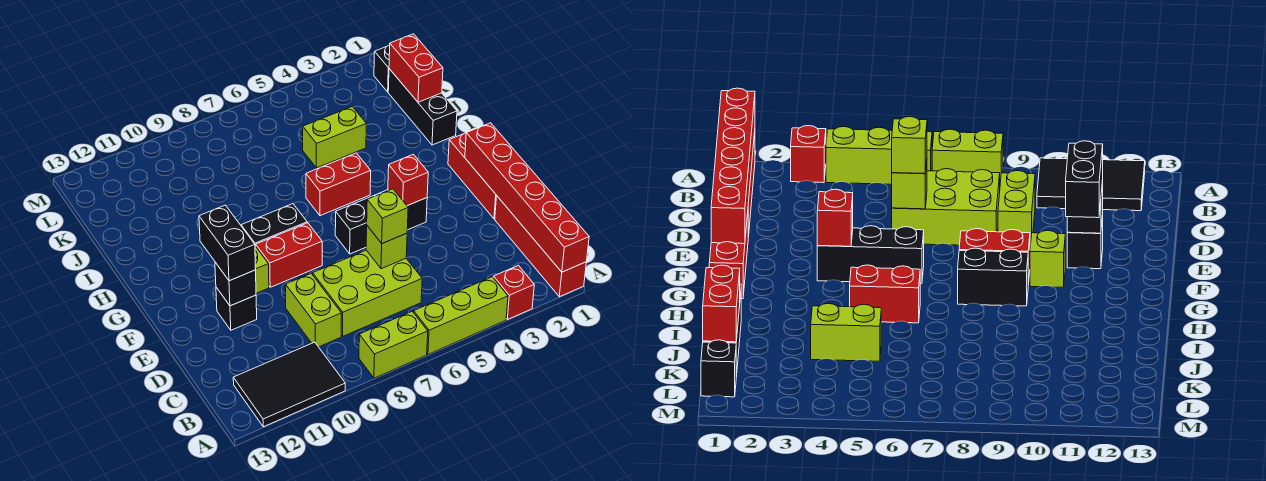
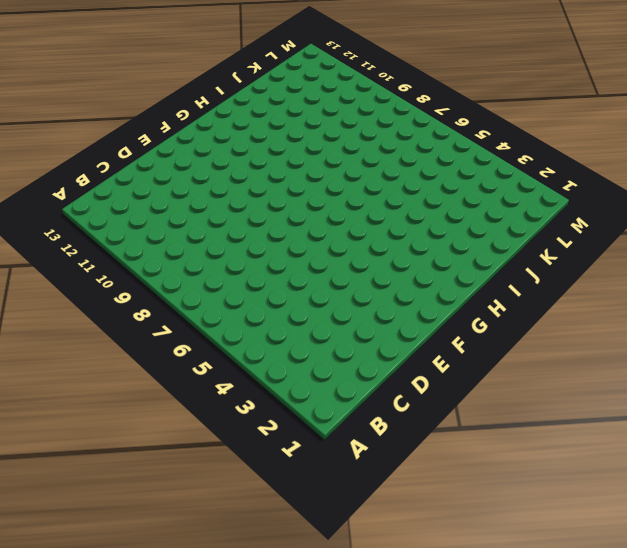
none -> red 1x4 brick [495,196,586,297]
none -> red 1x1 brick [493,265,534,320]
none -> lime 1x3 brick [414,277,508,354]

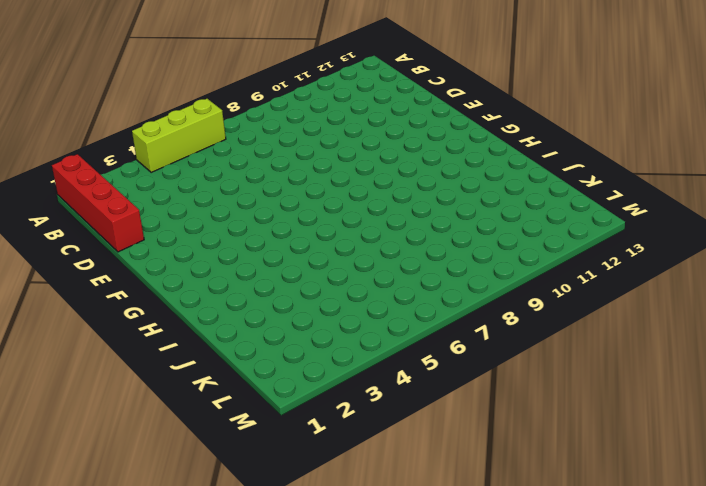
none -> red 1x1 brick [493,265,534,320]
none -> lime 1x2 brick [359,311,428,378]
none -> black 2x3 tile [233,342,345,427]

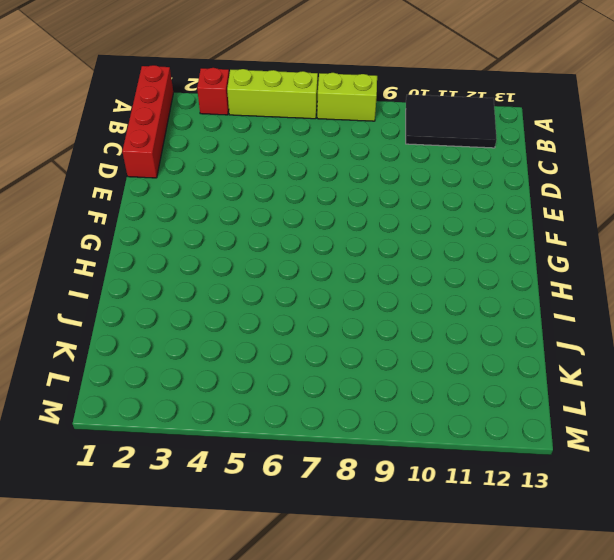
none -> lime 2x3 brick [313,250,422,336]
none -> lime 1x2 brick [286,274,341,347]
none -> red 1x3 brick [448,133,497,219]

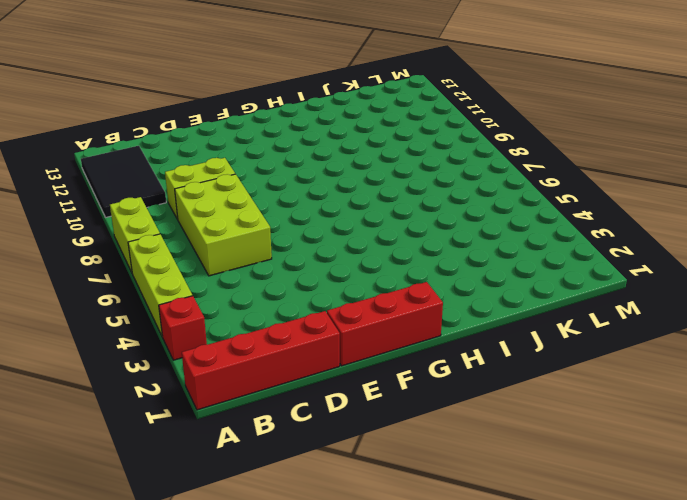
none -> black 1x1 brick [216,287,257,330]
none -> black 1x3 brick [335,190,427,254]
none -> red 1x2 brick [256,223,322,287]

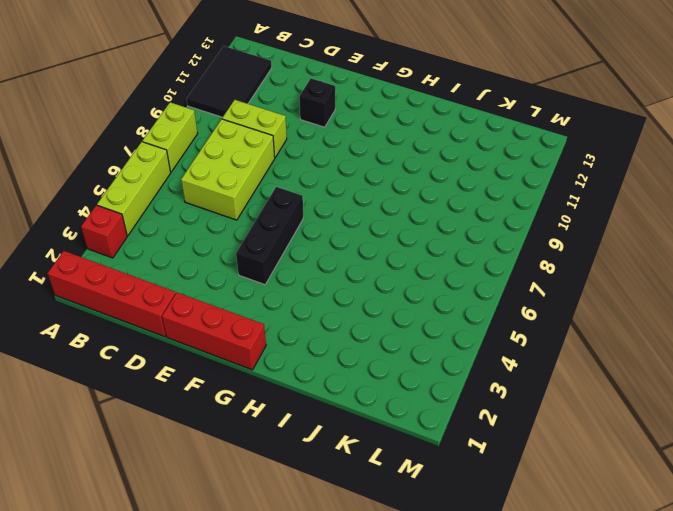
none -> red 1x2 brick [256,223,322,287]
none -> lime 1x1 brick [255,246,269,293]
none -> black 1x2 brick [241,204,307,246]

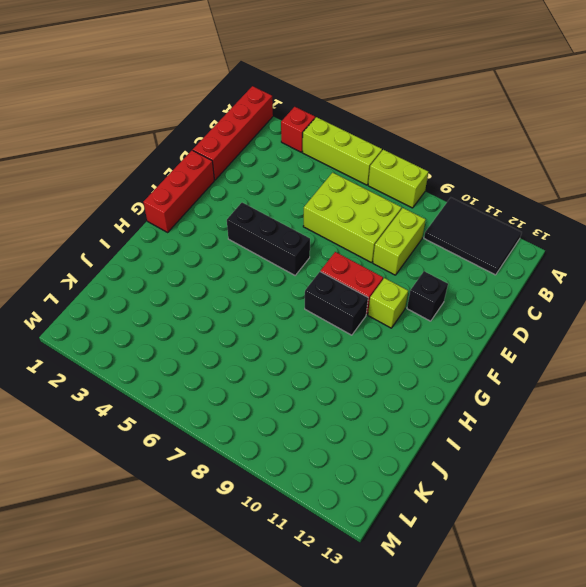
none -> red 1x2 brick [306,153,371,216]
none -> black 1x3 brick [388,69,457,145]
none -> lime 1x2 brick [303,107,366,168]

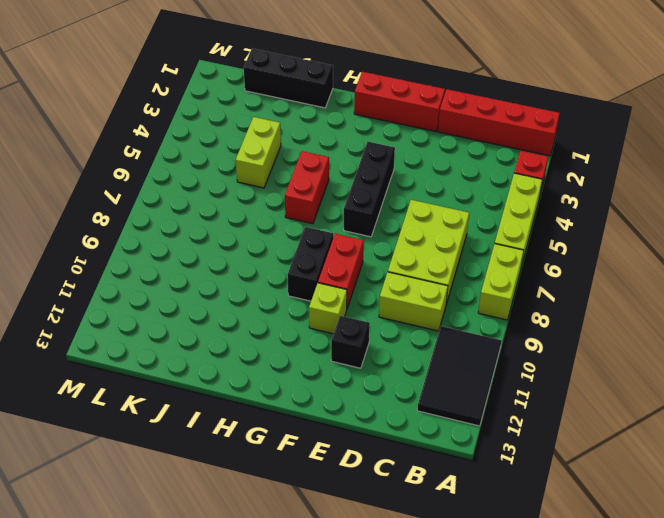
none -> black 1x1 brick [374,45,390,92]
none -> red 1x6 brick [465,123,589,272]
none -> lime 1x1 brick [366,226,407,269]

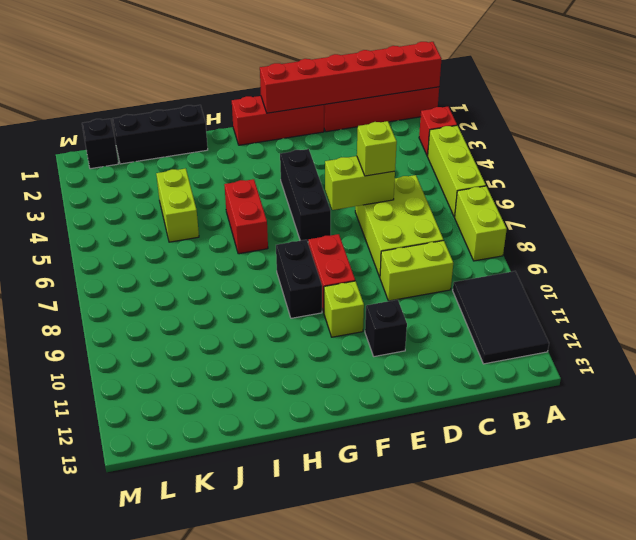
lime 1x2 brick [325,156,395,210] -> lime 1x1 brick [366,226,407,269]
none -> black 1x1 brick [215,262,256,306]
none -> red 1x1 brick [388,154,428,206]
none -> red 1x2 brick [389,34,443,102]

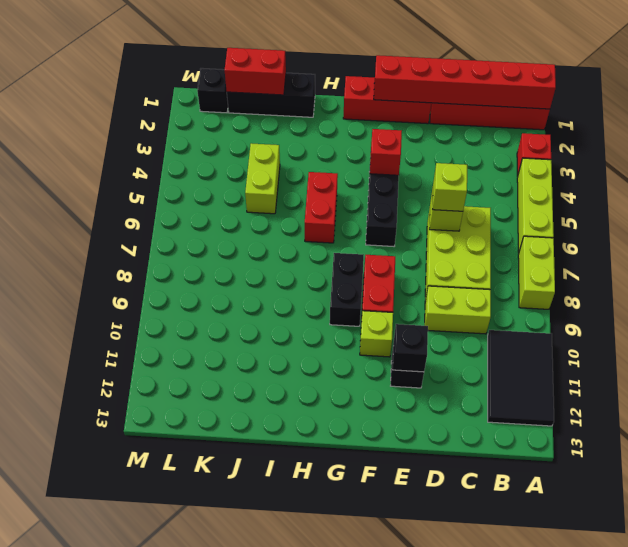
none -> black 1x2 brick [199,205,256,281]

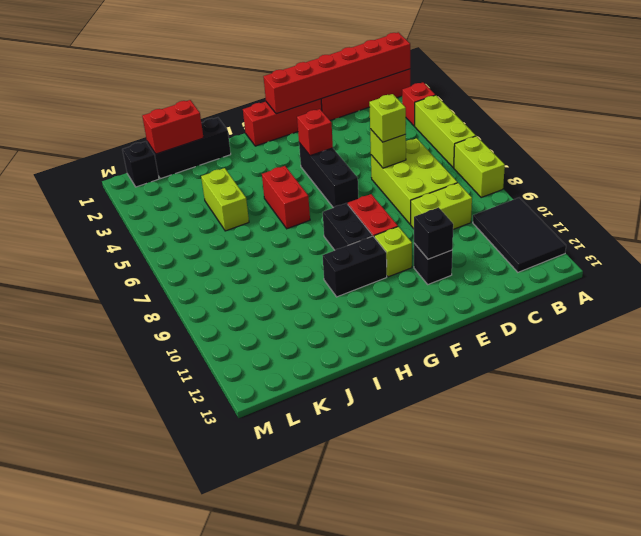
black 1x2 brick [323,236,387,297] -> black 1x2 brick moved to [199,205,256,281]

